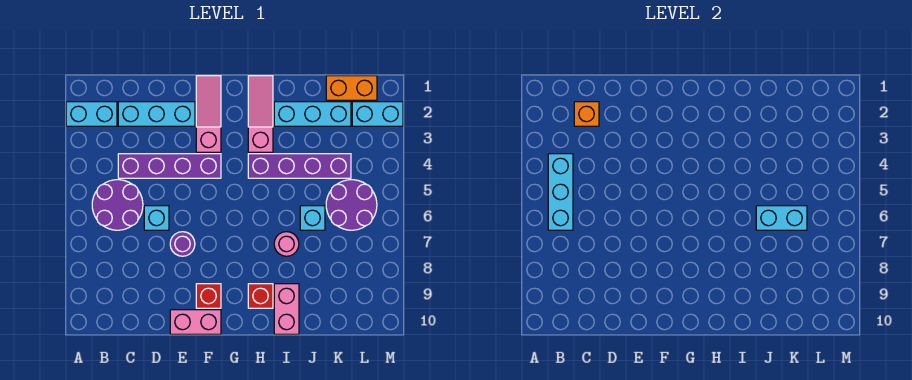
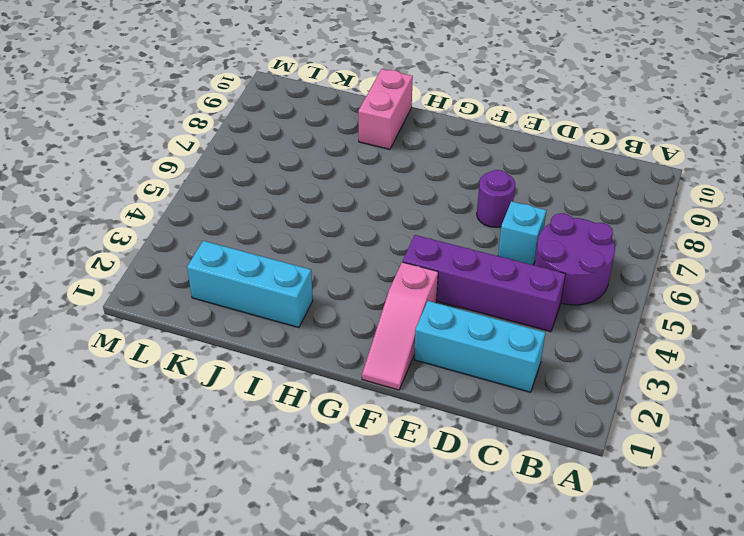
none -> cyan 1x2 brick [66,102,117,126]
none -> pink 1x2 brick [170,310,221,334]
none -> red 1x1 brick [196,284,221,308]

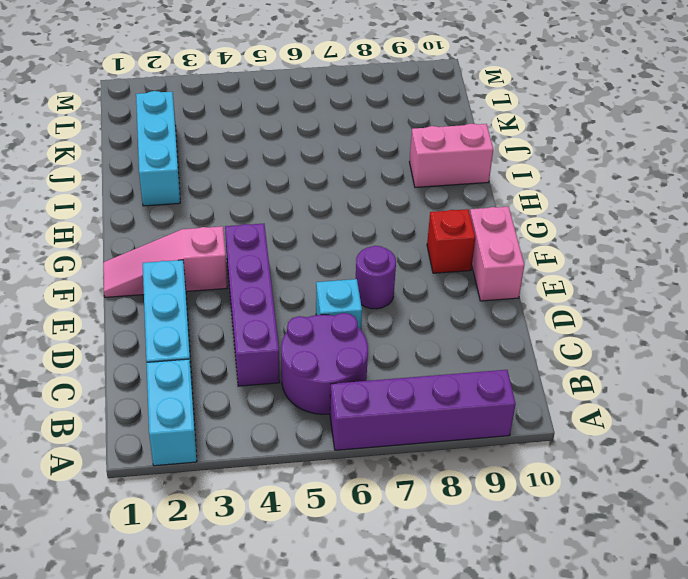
purple 1x4 brick [330,370,516,450] -> purple 1x4 brick turned to [248,154,351,178]
none -> pink 1x3 slope [248,76,273,152]
none -> red 1x1 brick [248,284,273,308]
none -> pink 1x1 round brick [274,232,299,256]

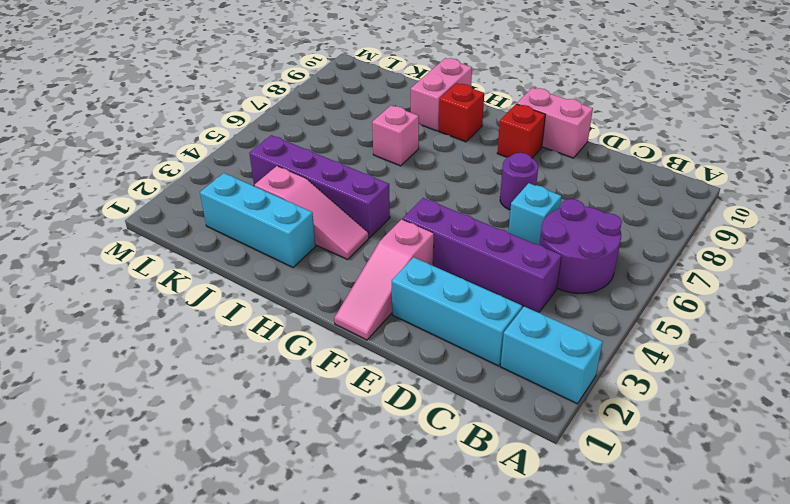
pink 1x3 slope [254,166,369,260] -> pink 1x3 slope turned to [248,76,273,152]
pink 1x1 brick [372,105,419,166] -> pink 1x1 round brick [274,232,299,256]
none -> cyan 1x1 brick [300,206,325,230]
none -> orange 1x2 brick [326,76,377,100]
none -> purple 2x2 round brick [326,180,377,230]

